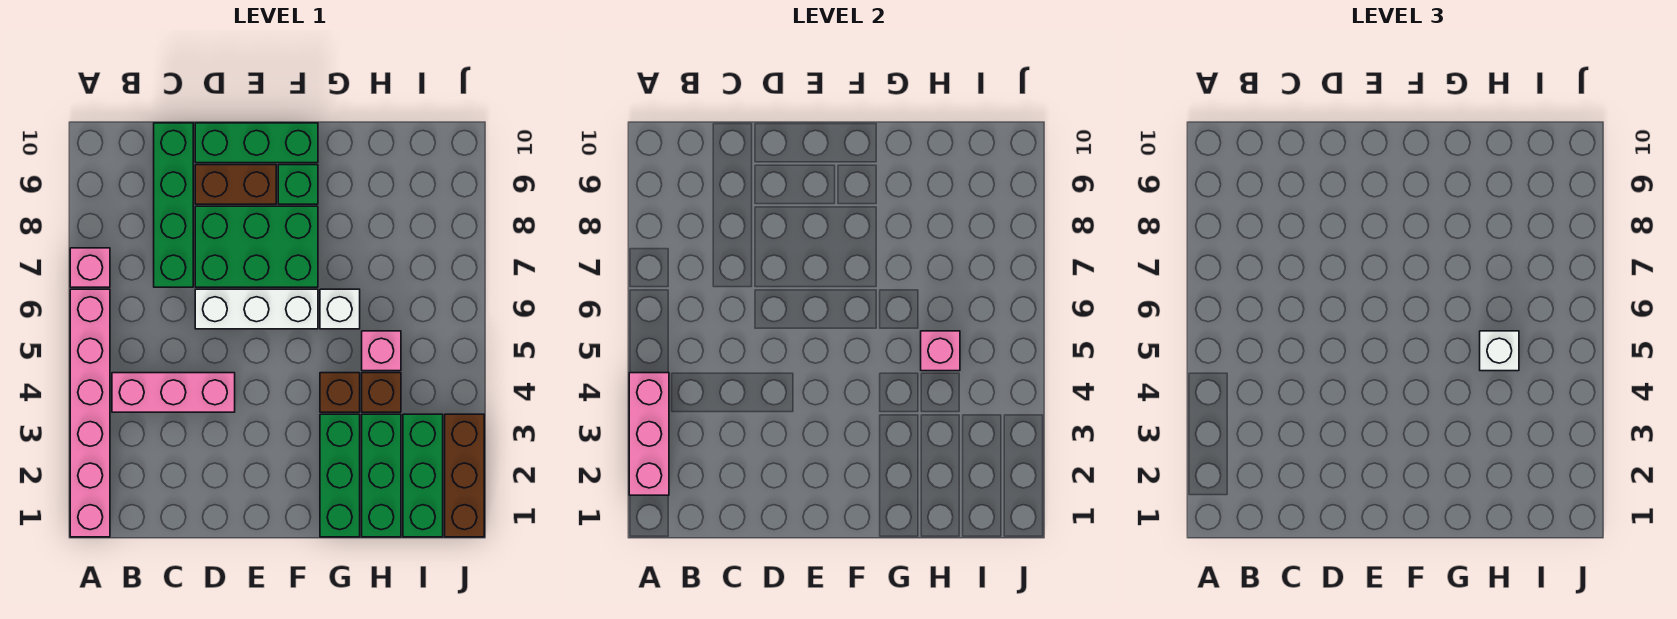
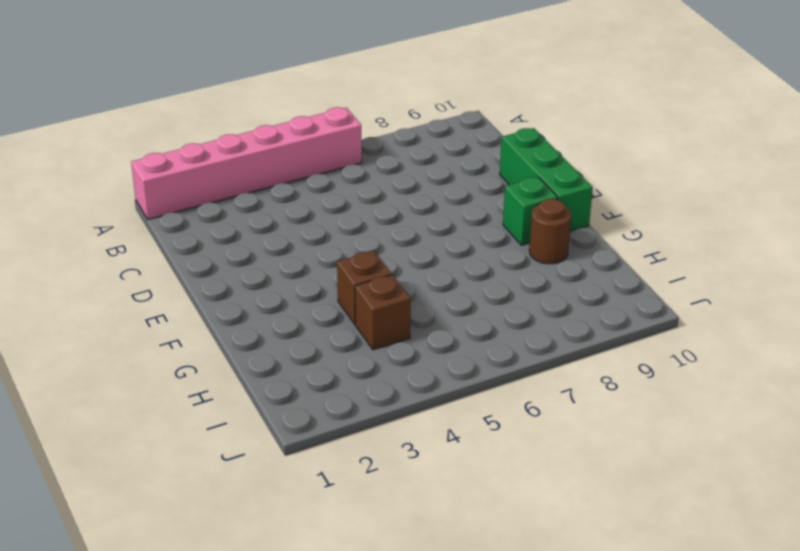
brown 1x1 round brick [529,199,571,264] -> none
none -> pink 1x1 brick [70,248,110,287]
none -> pink 1x3 brick [112,373,235,412]
none -> green 1x4 brick [154,123,193,287]

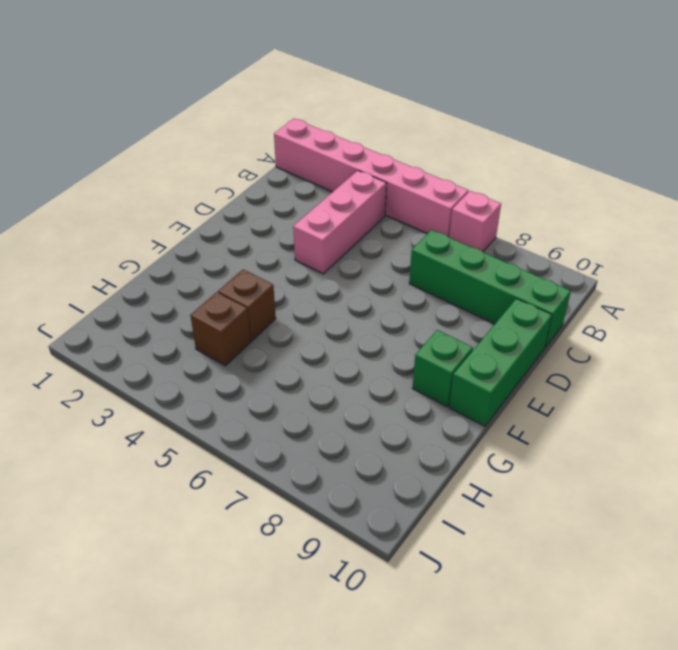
none -> white 1x3 brick [195,289,318,329]
none -> green 2x3 brick [195,206,318,287]
none -> brown 1x2 brick [195,165,276,204]

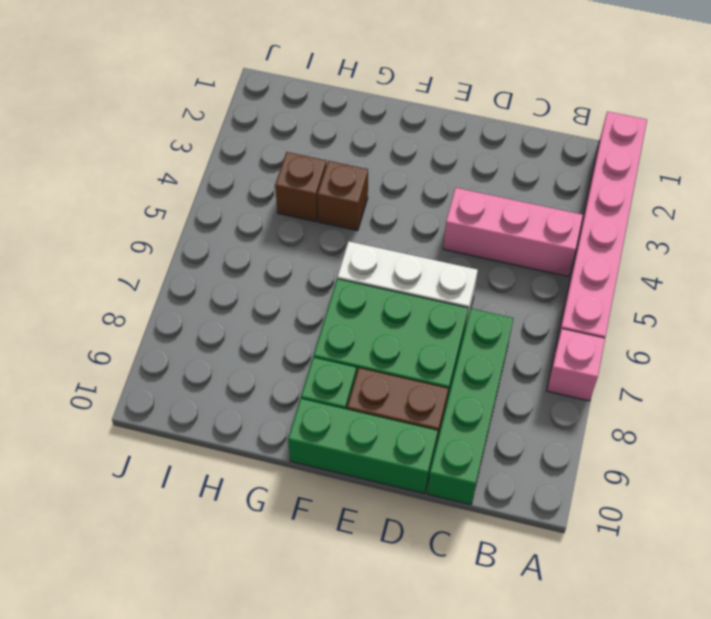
none -> green 1x3 brick [320,414,360,537]
none -> white 1x1 brick [320,289,360,329]
none -> green 1x3 brick [362,414,401,537]

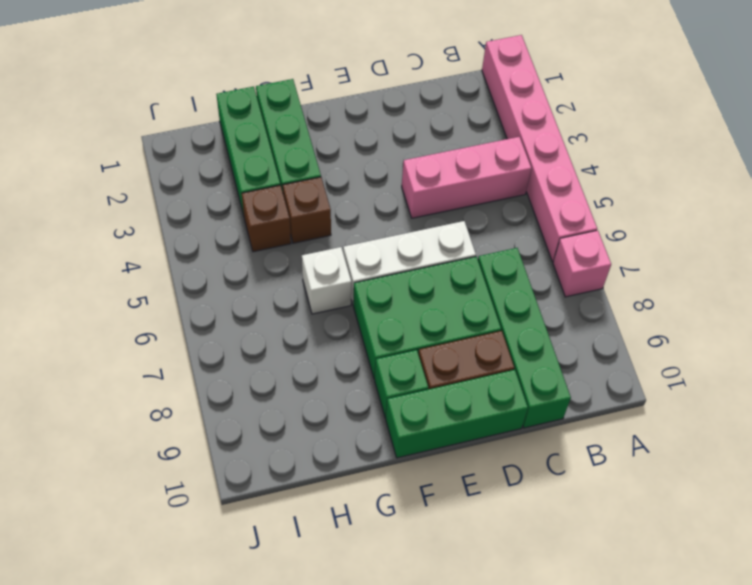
none -> pink 1x1 brick [362,331,401,371]
none -> green 1x3 brick [403,414,443,537]
none -> brown 1x3 brick [445,414,484,537]

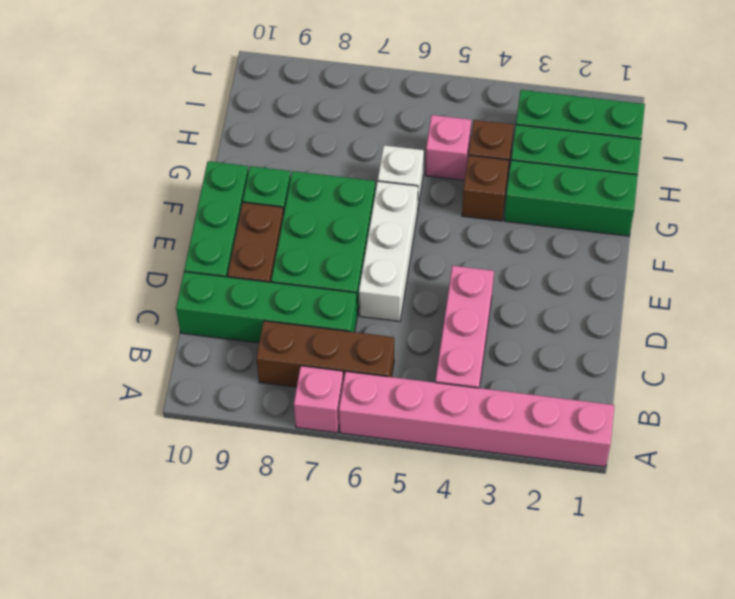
brown 1x3 brick [256,321,394,387] -> brown 1x3 brick moved to [445,414,484,537]
none -> pink 1x3 brick [629,373,669,495]
none -> pink 1x1 brick [921,331,960,371]
none -> white 1x1 brick [1480,331,1519,371]

